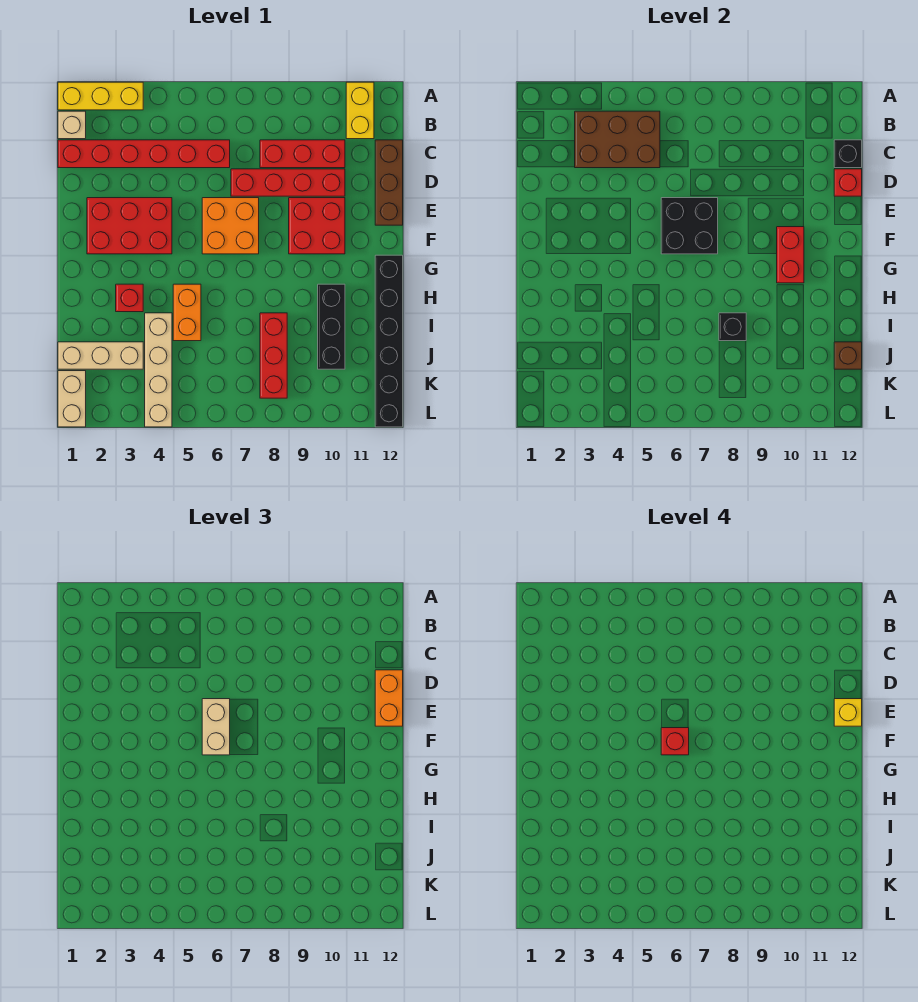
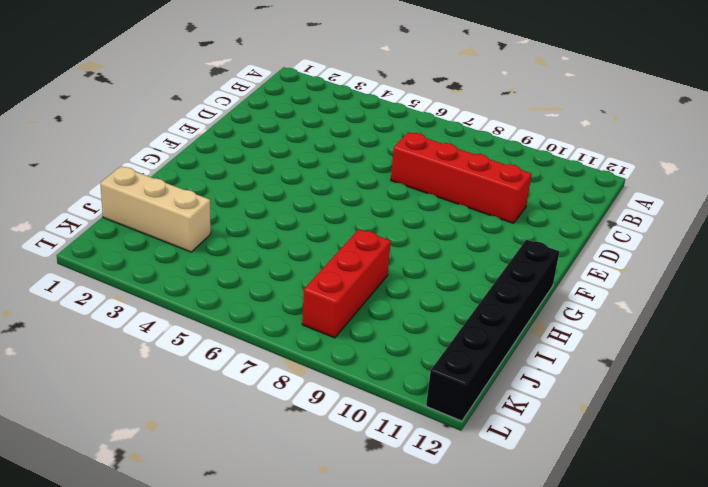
none -> yellow 1x3 brick [58,82,143,110]
none -> yellow 1x2 brick [346,82,374,139]
none -> tan 1x1 brick [58,111,86,139]

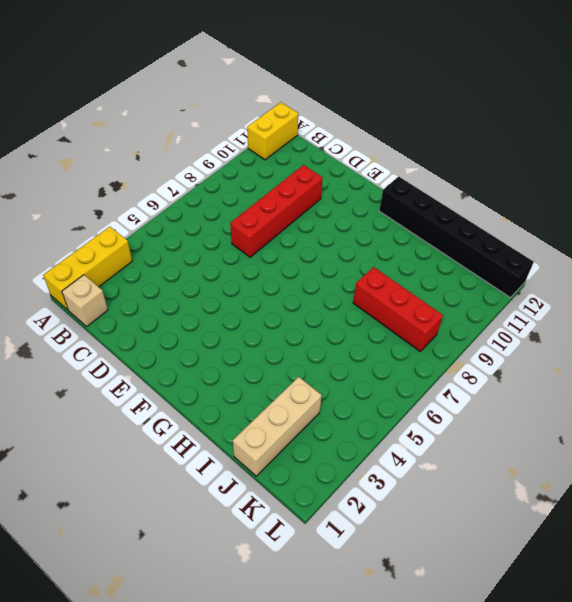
yellow 1x2 brick [247,102,298,160] -> yellow 1x2 brick turned to [346,82,374,139]
none -> red 1x6 brick [58,140,230,168]
none -> red 1x3 brick [260,140,345,168]
none -> brown 1x3 brick [375,140,403,225]

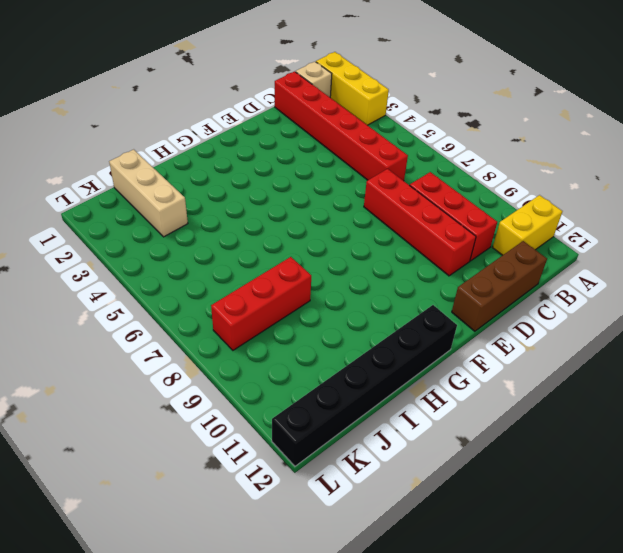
none -> red 2x3 brick [87,198,172,254]
none -> orange 2x2 brick [202,198,259,254]
none -> red 2x2 brick [289,198,345,254]

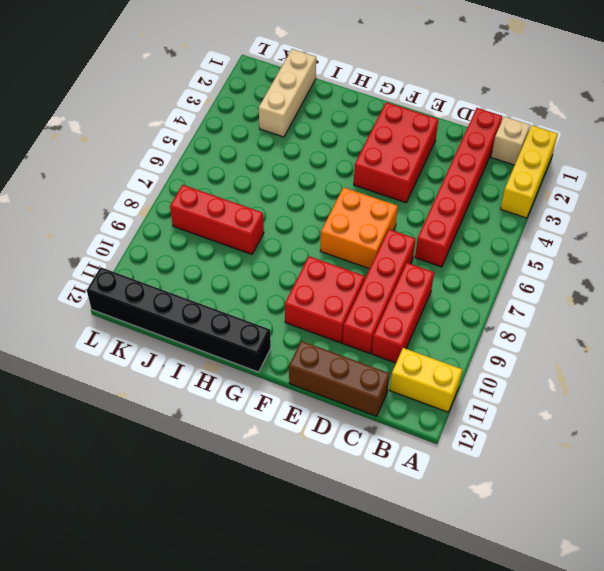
none -> red 1x1 brick [116,284,143,312]
none -> orange 1x2 brick [173,284,201,341]
none -> black 1x3 brick [318,284,345,369]

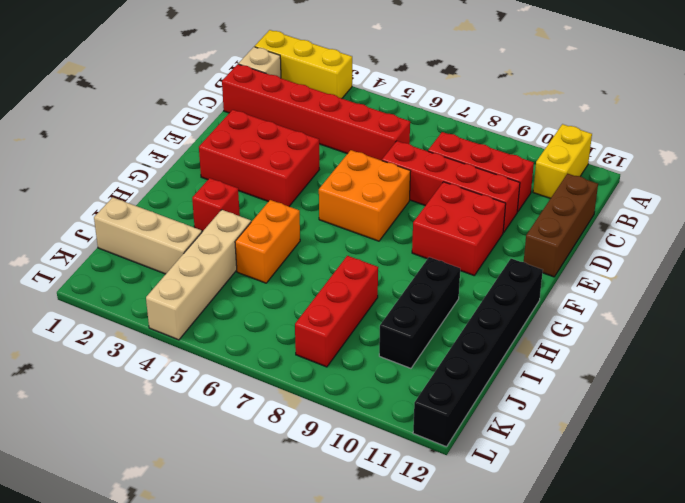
none -> tan 1x2 brick [58,371,86,427]
none -> brown 2x3 brick [575,111,660,168]
none -> black 1x1 brick [834,140,862,168]

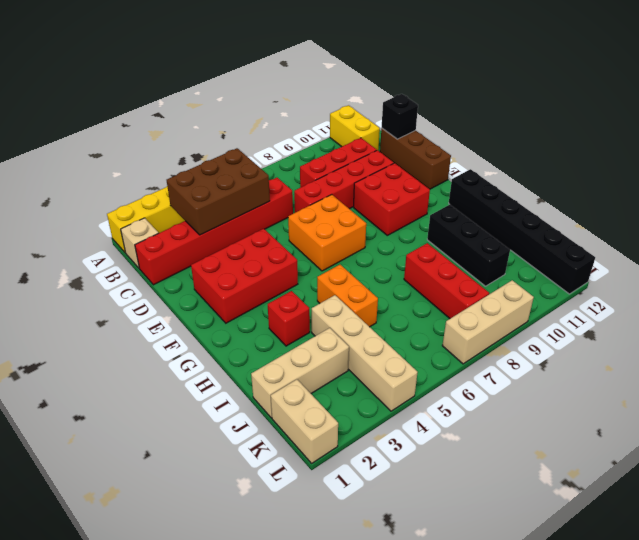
tan 1x3 brick [442,280,534,364] -> none
none -> red 1x1 brick [834,169,862,196]
none -> black 2x2 brick [661,198,718,254]
none -> red 1x2 brick [777,227,804,283]

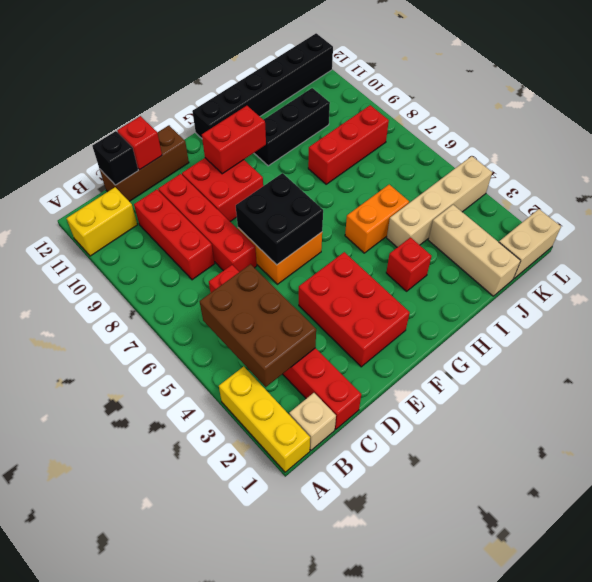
none -> black 1x1 brick [719,313,746,341]
none -> brown 1x1 brick [834,342,862,369]
none -> orange 1x2 brick [375,670,403,726]

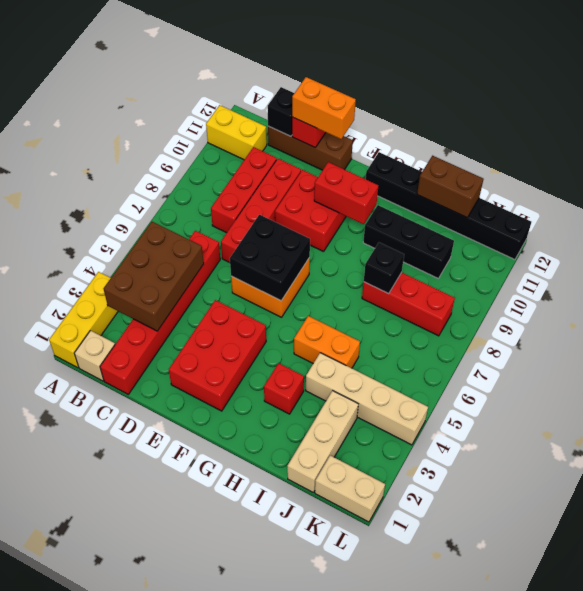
brown 1x2 brick [417,156,483,218] -> brown 1x1 brick [834,342,862,369]
none -> tan 1x2 brick [202,699,230,755]
none -> yellow 1x1 brick [834,699,862,726]
none -> red 1x1 brick [661,728,689,755]

